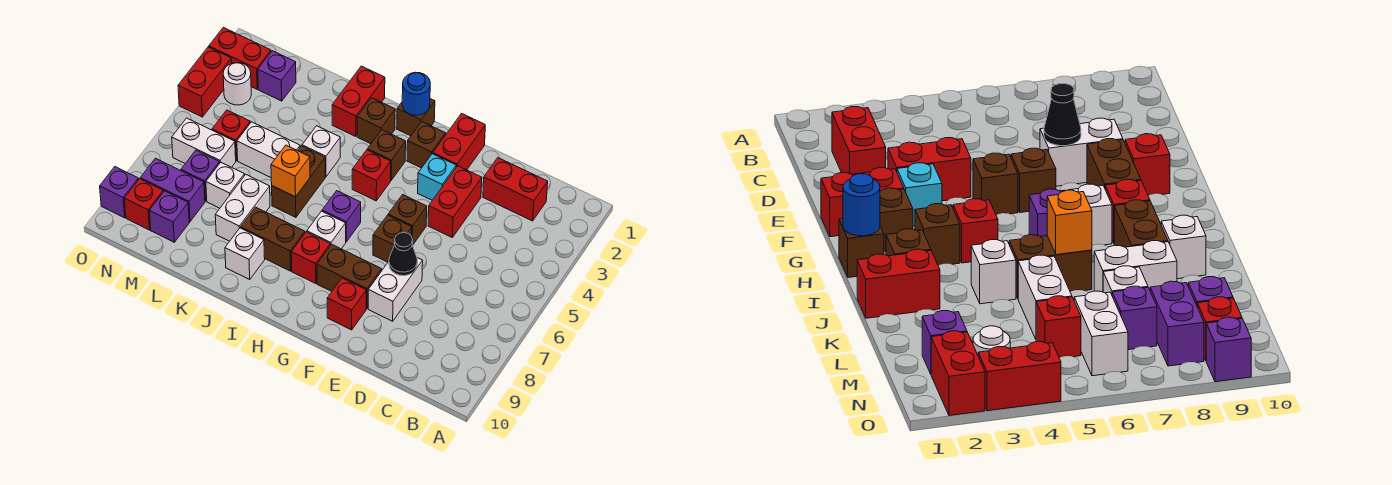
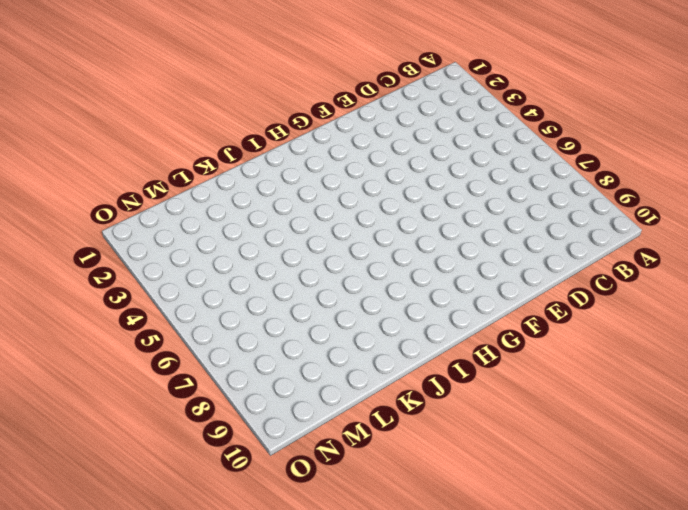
none -> red 1x2 brick [483,158,548,221]
none -> red 1x2 brick [428,166,482,237]
none -> white 1x2 brick [368,258,423,321]
none -> red 1x2 brick [433,114,485,170]

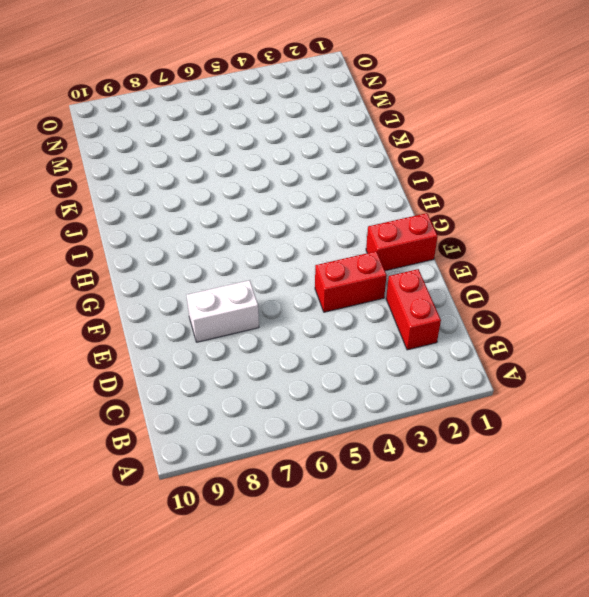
none -> cyan 1x1 brick [418,154,456,200]
none -> brown 1x1 brick [388,195,427,245]
none -> brown 1x1 brick [373,215,412,262]
none -> brown 1x2 brick [317,244,382,309]

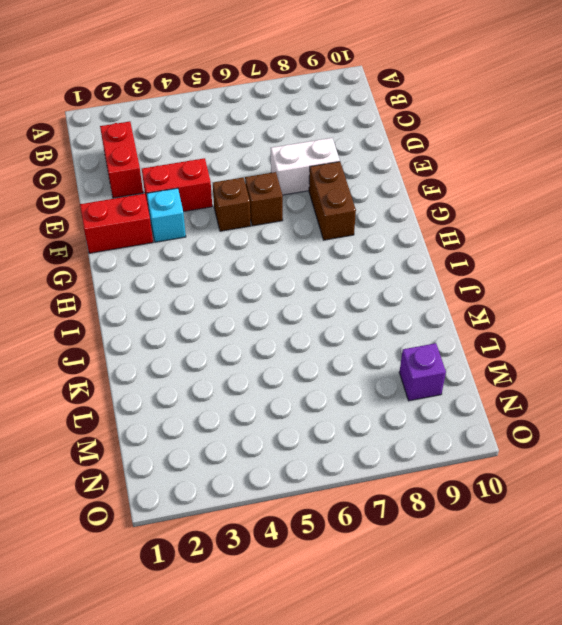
none -> red 1x1 brick [327,278,366,330]
none -> brown 1x1 brick [407,122,446,168]
none -> brown 1x1 brick [397,99,435,136]
none -> brown 1x1 brick [367,130,406,180]

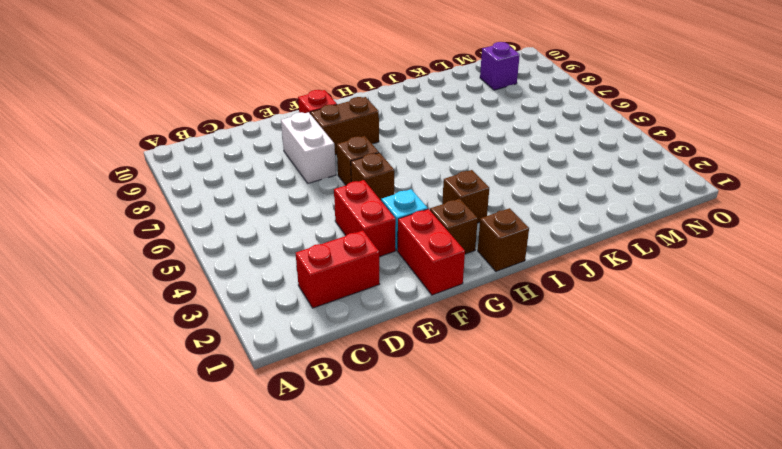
none -> red 1x1 brick [352,150,391,201]
none -> purple 1x1 brick [322,191,361,242]
none -> white 1x1 brick [307,211,346,249]
none -> red 1x1 brick [291,232,330,284]

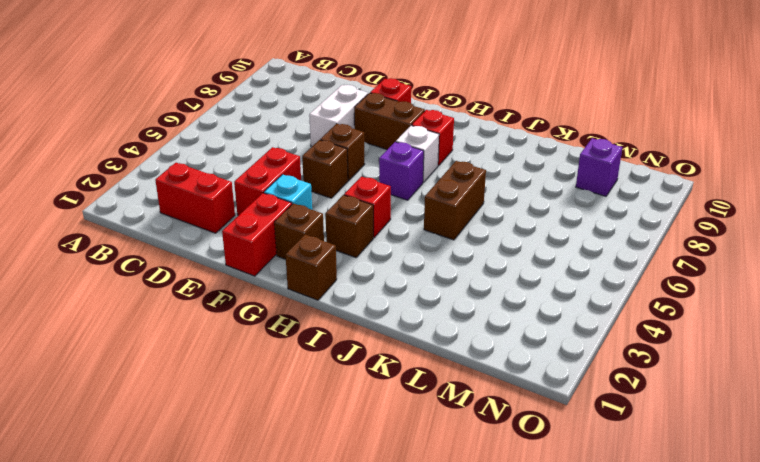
none -> brown 1x1 brick [357,98,395,144]
none -> brown 1x2 brick [241,207,305,271]
none -> red 1x2 brick [332,66,385,136]
none -> white 1x1 brick [302,126,340,177]

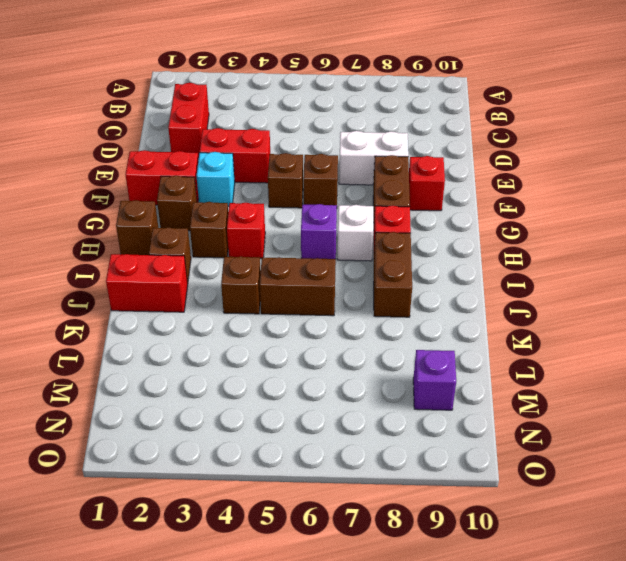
brown 1x1 brick [221,257,261,314] -> white 1x1 brick [302,126,340,177]
none -> white 1x1 brick [225,228,265,279]
none -> white 1x2 brick [237,122,300,177]
none -> white 1x2 brick [215,175,270,241]
none -> white 1x1 brick [206,162,245,208]

